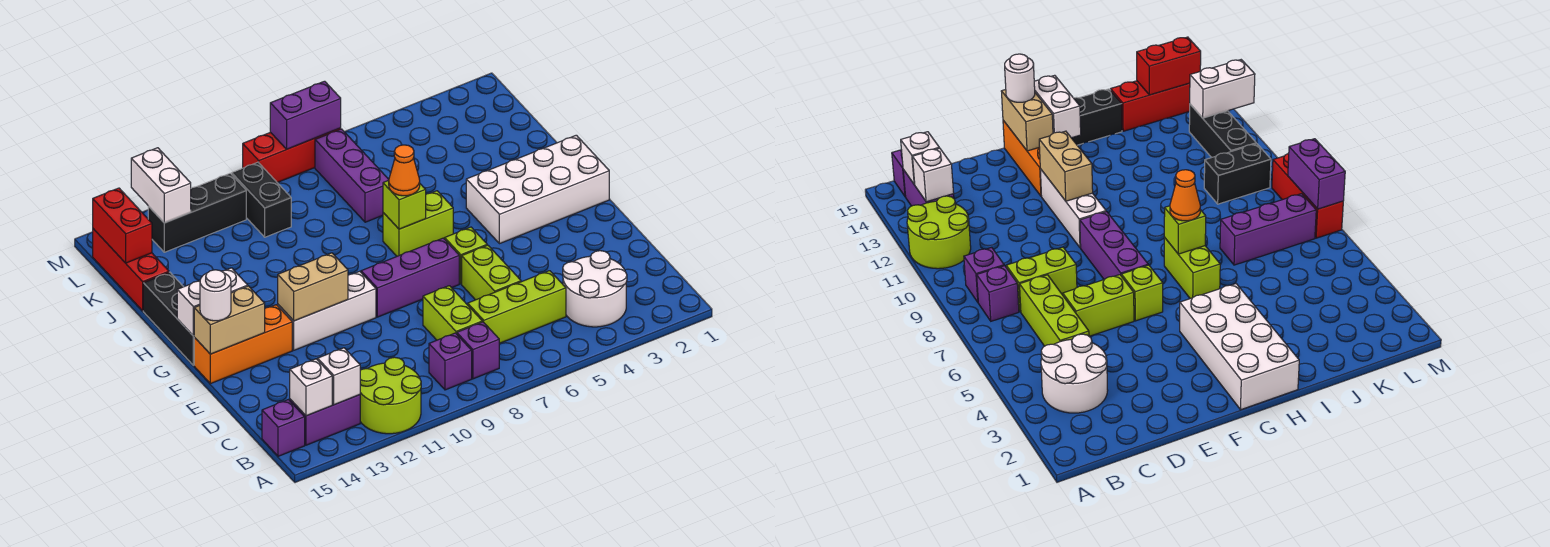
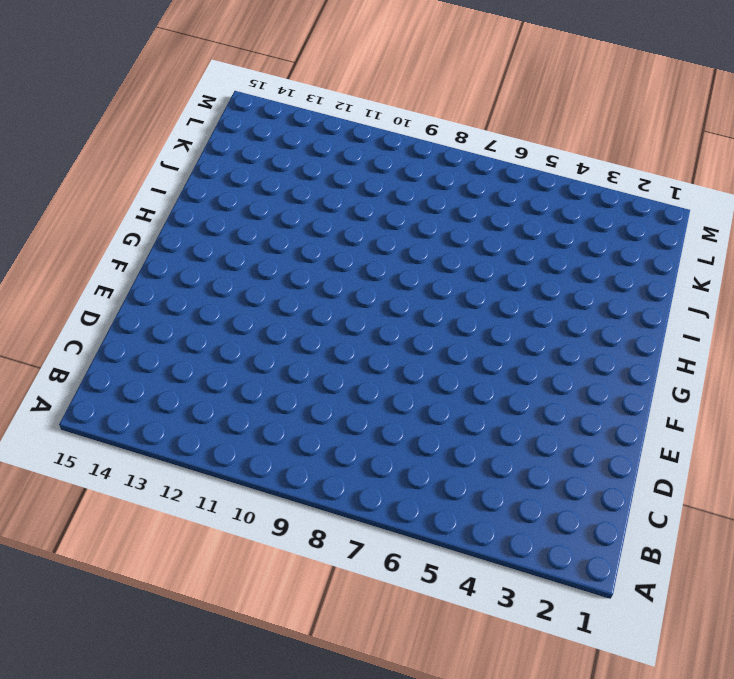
none -> lime 2x2 round brick [360,357,421,434]
none -> white 2x2 round brick [563,251,627,327]
none -> purple 1x1 brick [457,322,499,379]
none -> purple 1x1 brick [429,333,472,390]

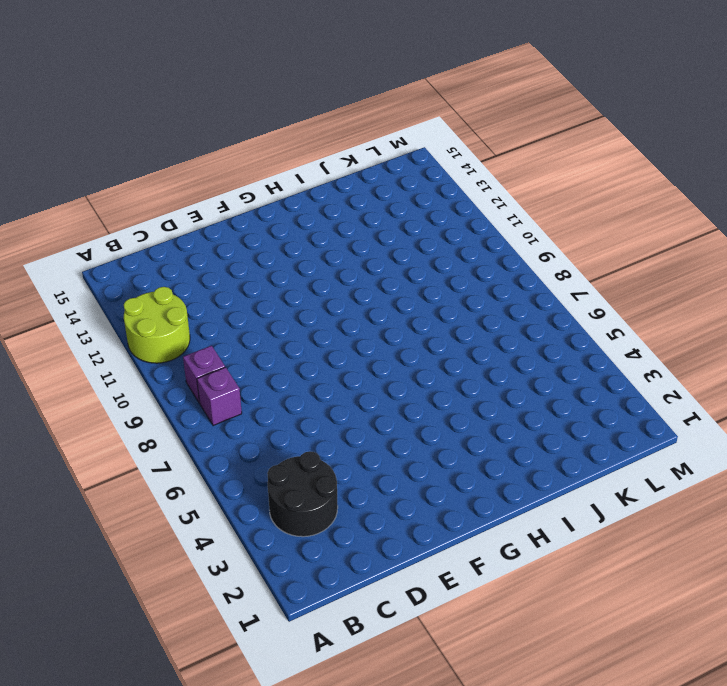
black 2x2 round brick [267,451,338,537] -> white 2x2 round brick [563,251,627,327]
none -> purple 1x2 brick [290,395,360,445]
none -> purple 1x1 brick [262,400,305,456]
none -> lime 1x3 brick [468,271,566,343]
none -> lime 1x2 brick [423,286,482,340]

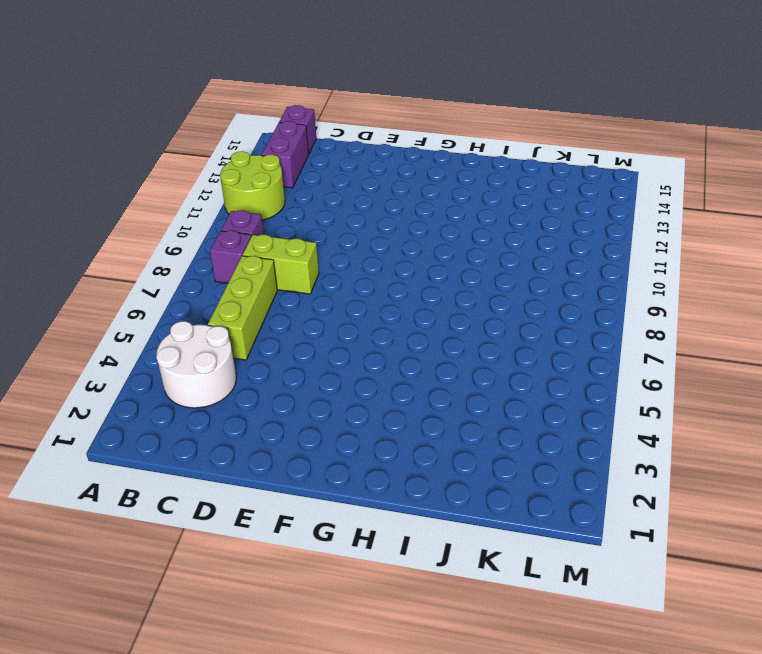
none -> lime 1x2 brick [462,245,521,300]
none -> lime 1x1 brick [445,227,487,284]
none -> purple 1x3 brick [361,238,459,317]
none -> white 1x3 brick [278,271,376,350]

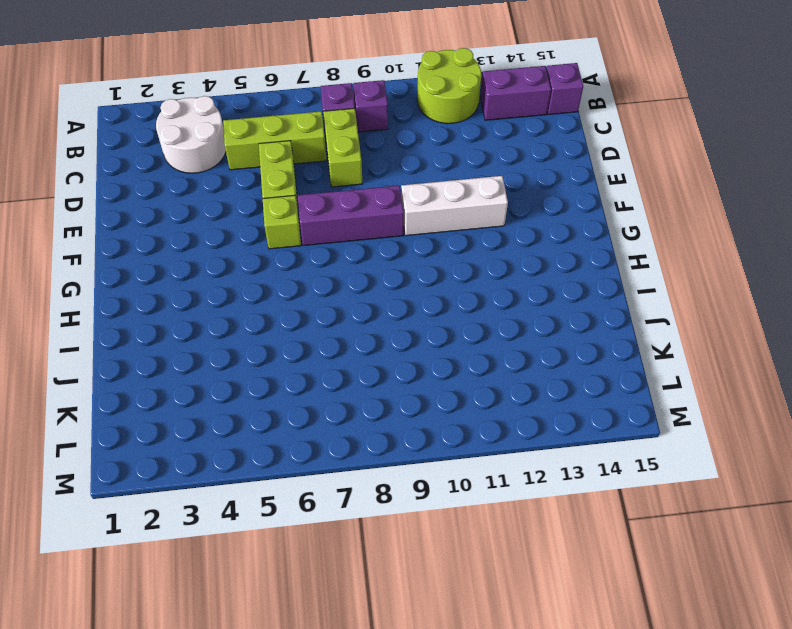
none -> orange 1x3 brick [194,305,292,384]
none -> white 2x4 brick [466,135,609,244]
none -> black 1x3 brick [143,272,194,365]
none -> lime 1x2 brick [383,191,453,256]

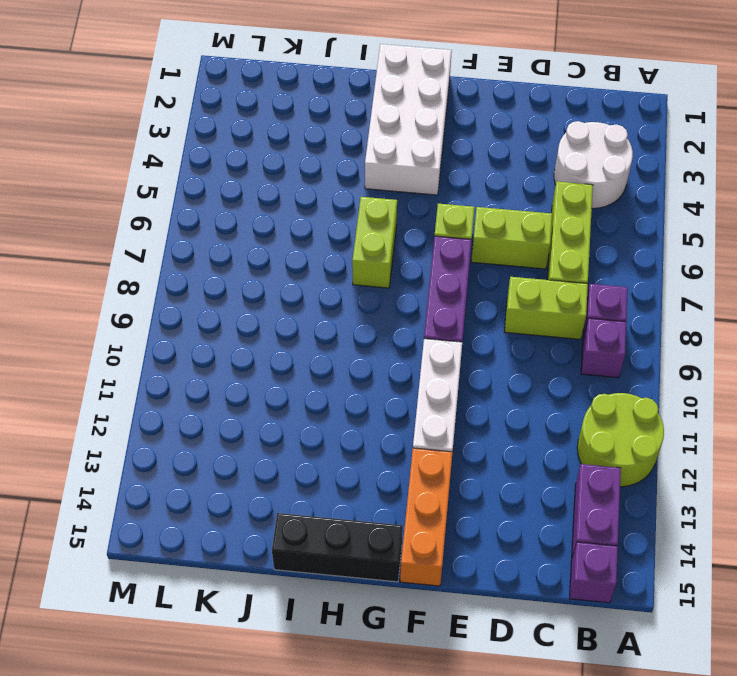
none -> purple 1x3 brick [315,129,389,222]
none -> red 1x3 brick [93,229,169,311]
none -> black 1x2 brick [232,162,291,237]
none -> black 1x3 brick [148,173,246,252]

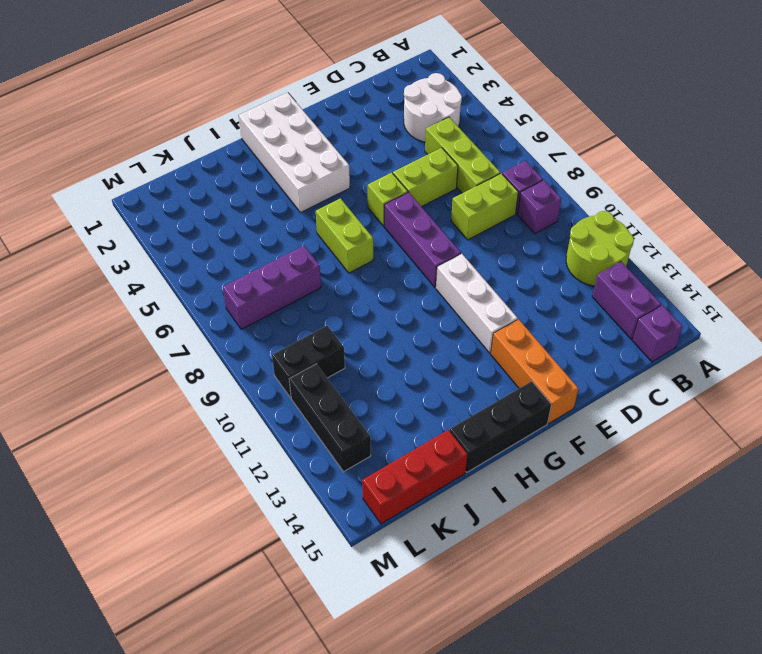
none -> red 1x3 brick [243,128,341,183]
none -> white 1x1 brick [318,348,360,405]
none -> white 1x1 brick [290,359,332,416]
none -> tan 1x2 brick [278,253,348,321]

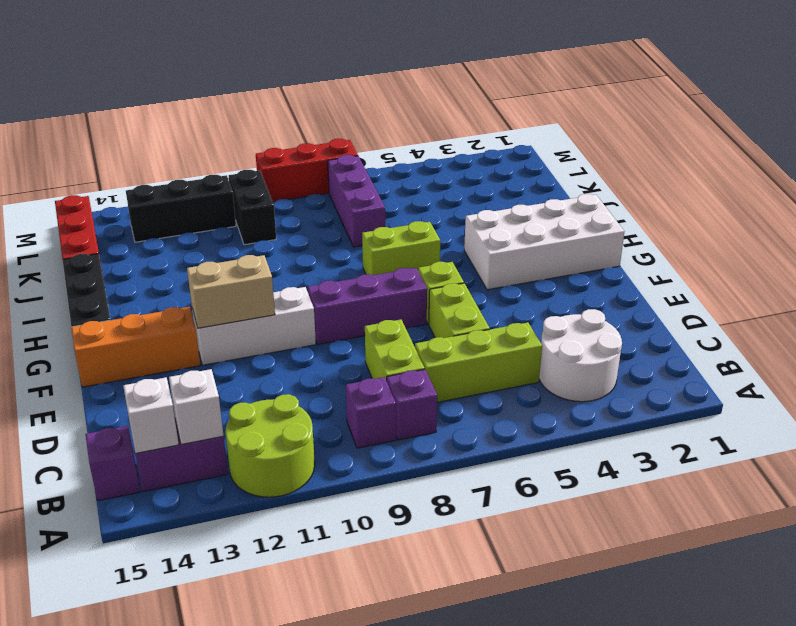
none -> tan 1x2 brick [194,286,265,354]
none -> white 1x2 brick [177,268,248,336]
none -> lime 1x1 brick [383,180,426,229]
none -> red 1x2 brick [93,188,152,263]

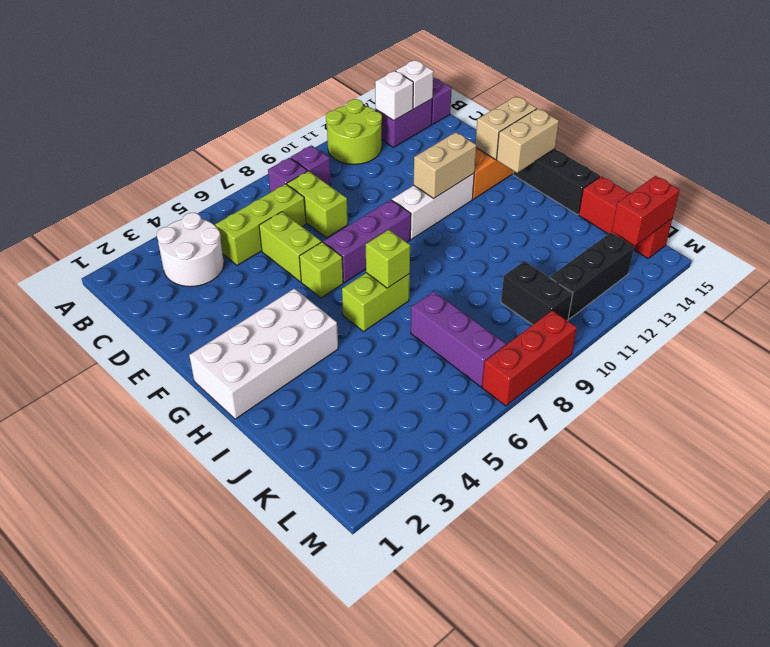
tan 1x2 brick [497,108,559,173] -> white 1x2 brick [177,268,248,336]
red 1x2 brick [612,176,679,246] -> red 1x2 brick turned to [93,188,152,263]
none -> white 1x2 brick [131,148,191,223]
none -> purple 1x2 brick [270,81,341,149]
none -> white 1x1 round brick [200,270,231,321]
none -> orange 1x1 cone [389,145,420,196]

